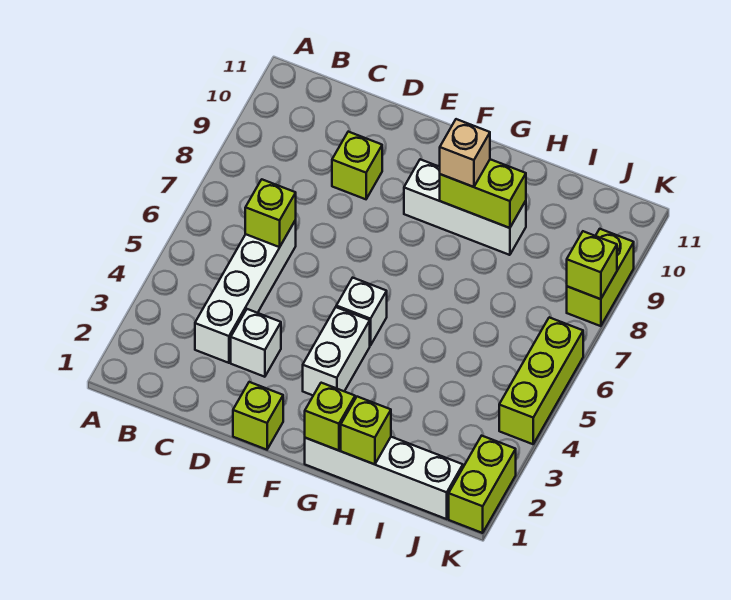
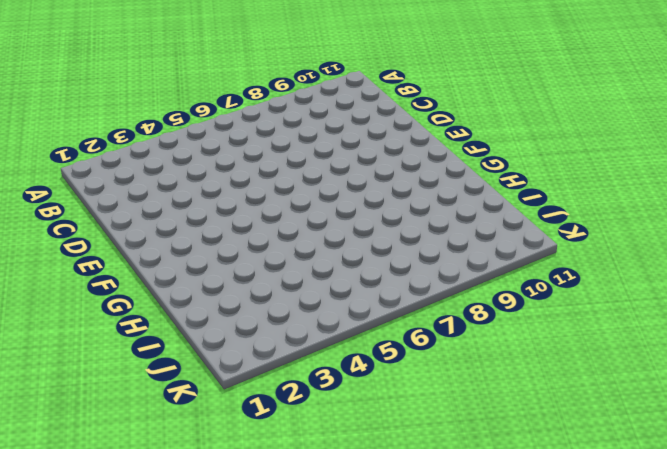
none -> white 1x4 brick [195,220,296,363]
none -> white 1x1 brick [231,309,281,377]
none -> lime 1x1 brick [332,132,382,199]

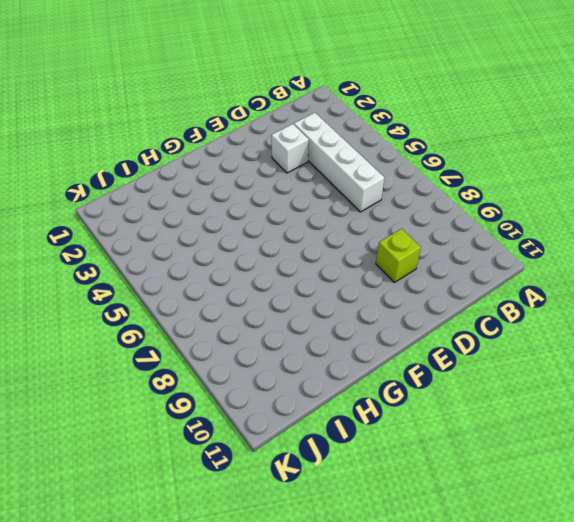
none -> lime 1x1 brick [233,382,283,450]
none -> white 1x2 brick [303,307,370,395]
none -> white 1x1 brick [336,278,387,345]

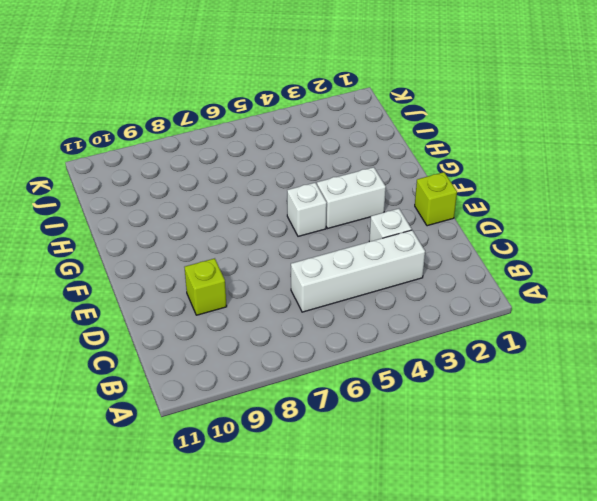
none -> white 1x3 brick [404,159,526,255]
none -> white 1x4 brick [305,437,463,519]
none -> lime 1x2 brick [449,436,516,533]

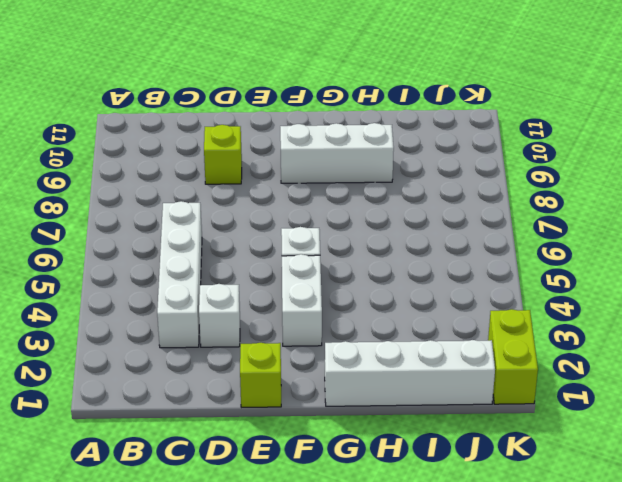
none -> lime 1x3 brick [499,317,583,444]
none -> lime 1x2 brick [567,229,634,326]
none -> lime 1x1 brick [245,179,296,247]

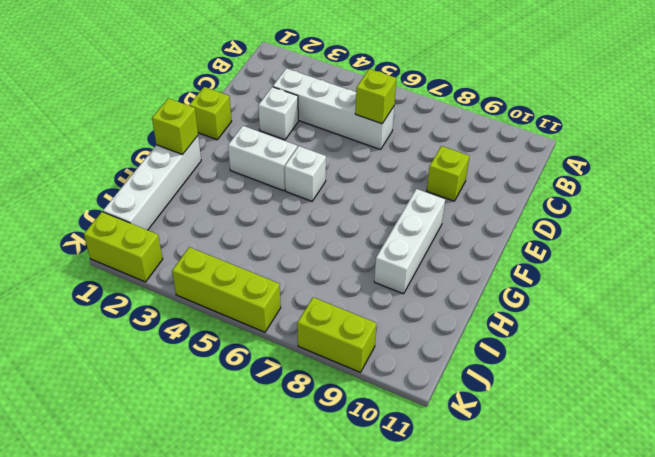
none -> lime 1x2 brick [440,159,526,228]
none -> lime 1x1 brick [341,397,391,464]
none -> lime 1x1 brick [567,231,617,299]

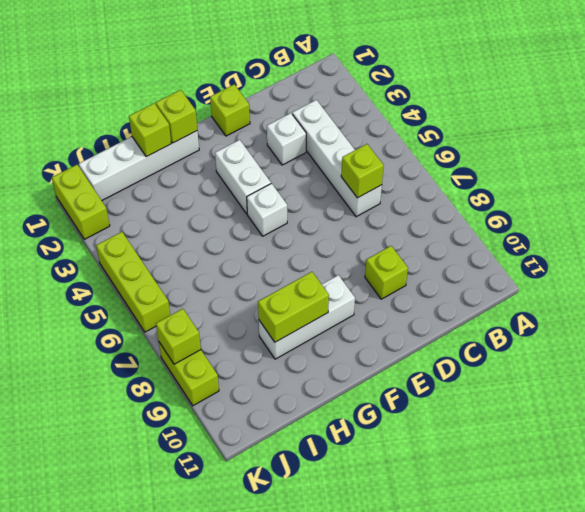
none -> tan 1x1 brick [440,119,490,187]

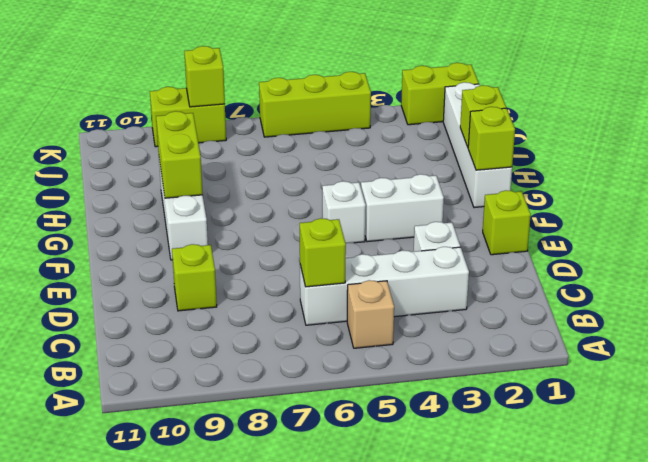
tan 1x1 brick [347,280,394,348] -> tan 1x1 brick moved to [440,119,490,187]

